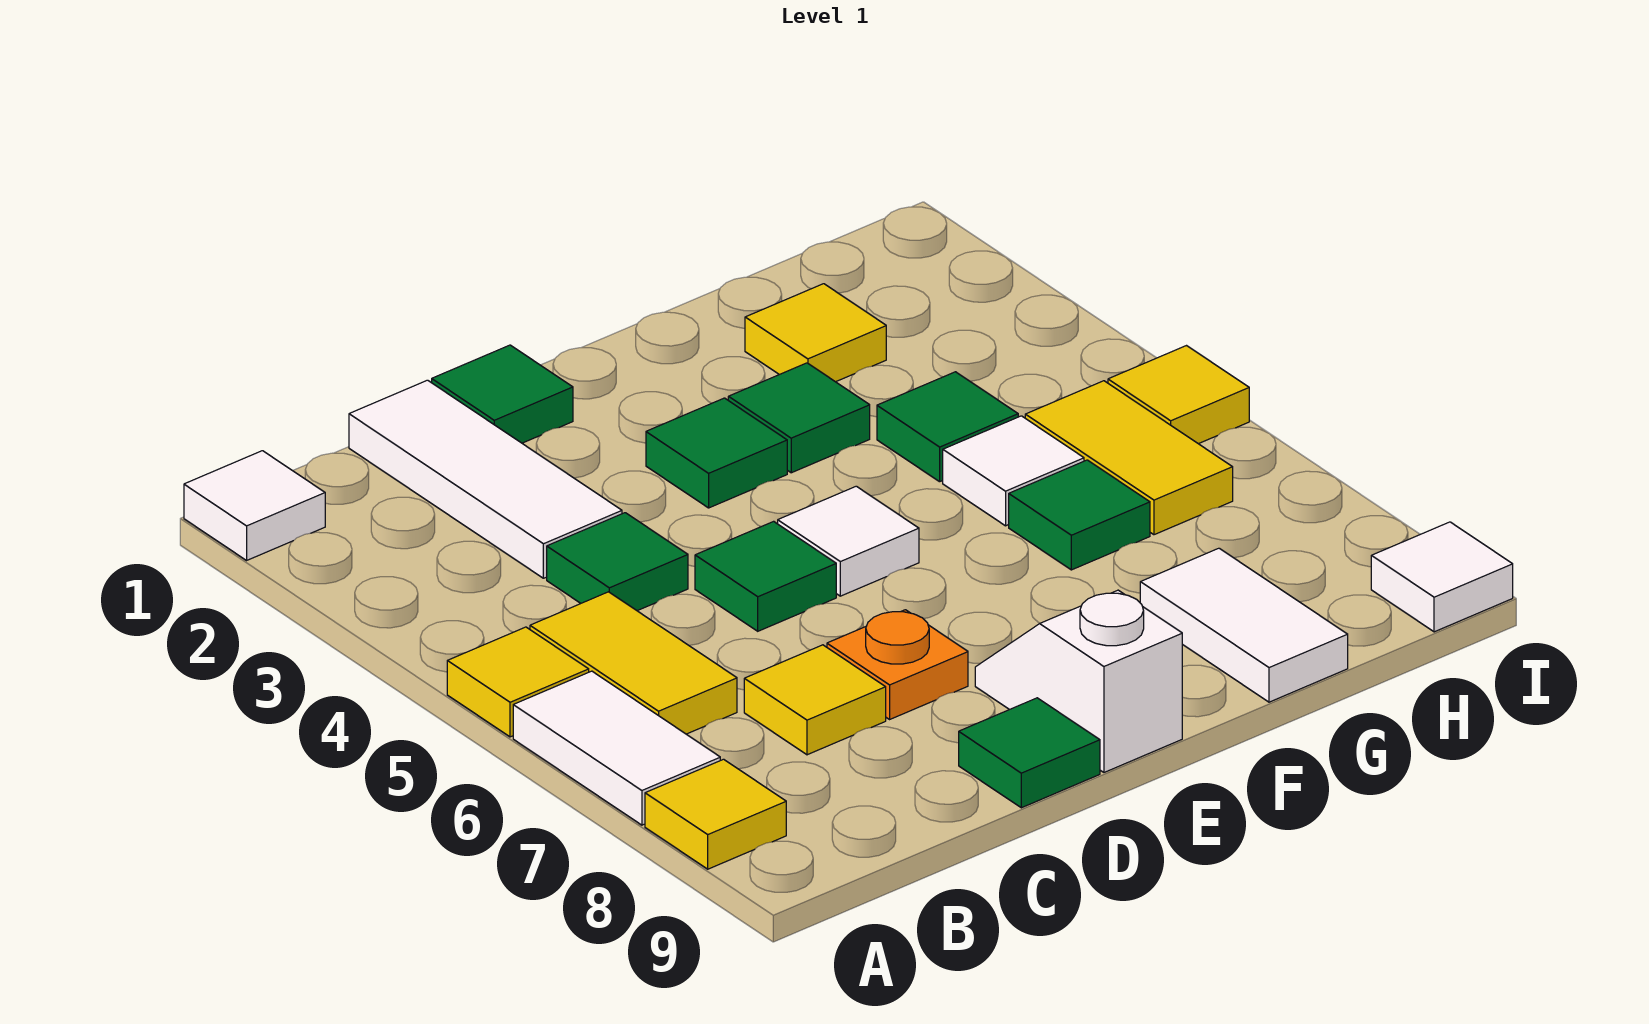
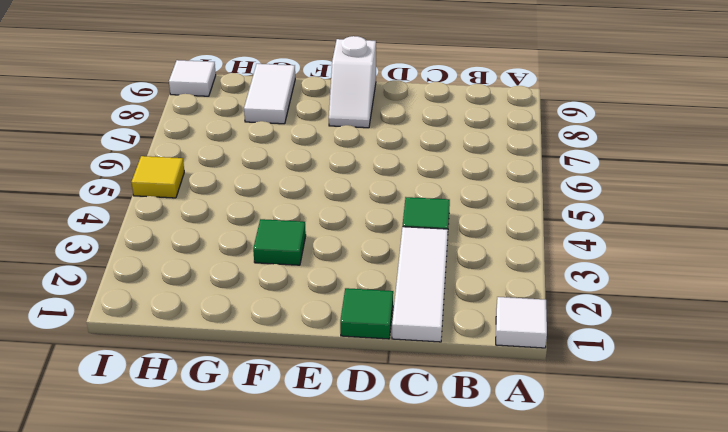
none -> yellow 1x1 tile [447,627,589,737]
none -> white 1x2 tile [513,671,720,825]
none -> yellow 1x1 tile [645,759,786,869]

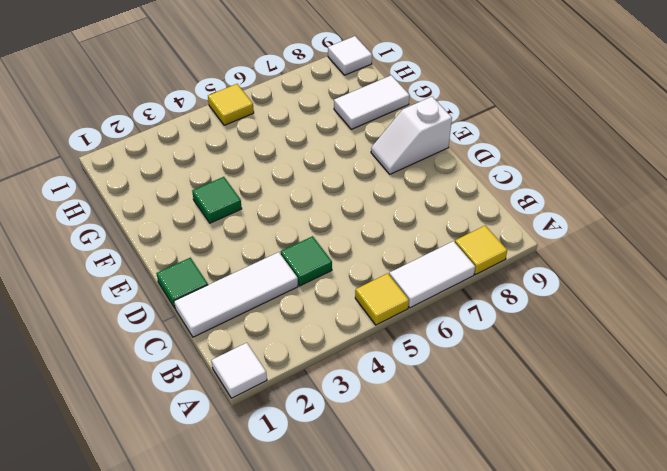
none -> yellow 1x2 tile [530,592,737,734]
none -> yellow 1x1 tile [744,645,886,755]
none -> green 1x1 tile [695,521,836,631]

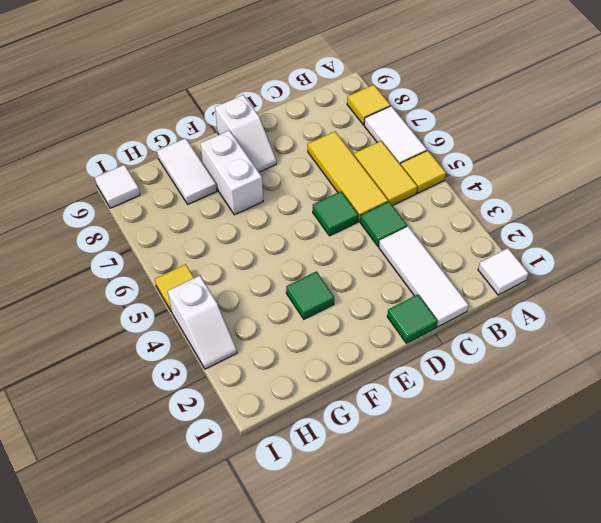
yellow 1x3 tile [308,131,388,221] -> yellow 1x1 tile [744,645,886,755]
white 1x2 brick [200,130,263,215] -> none
white 1x2 slope [168,276,237,369] -> none
none -> orange 1x1 plate [827,610,968,719]
none -> green 1x1 tile [959,698,1100,808]
none -> green 1x1 tile [646,398,787,508]

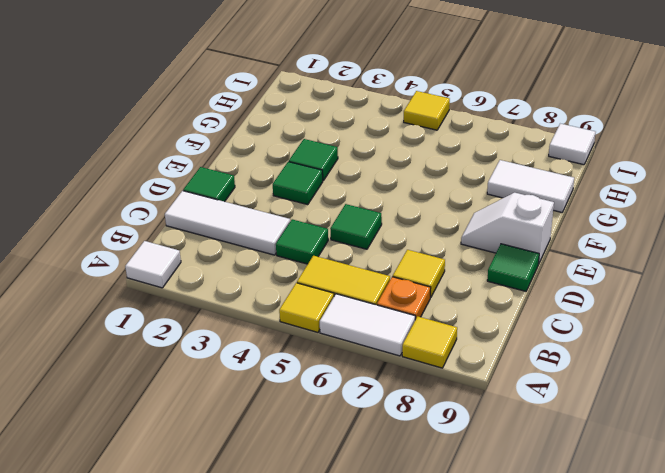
orange 1x1 plate [377,277,431,320] -> orange 1x1 plate moved to [827,610,968,719]
none -> white 1x1 tile [778,486,919,596]
none -> yellow 1x1 tile [745,284,886,382]
none -> green 1x1 tile [877,372,1018,482]

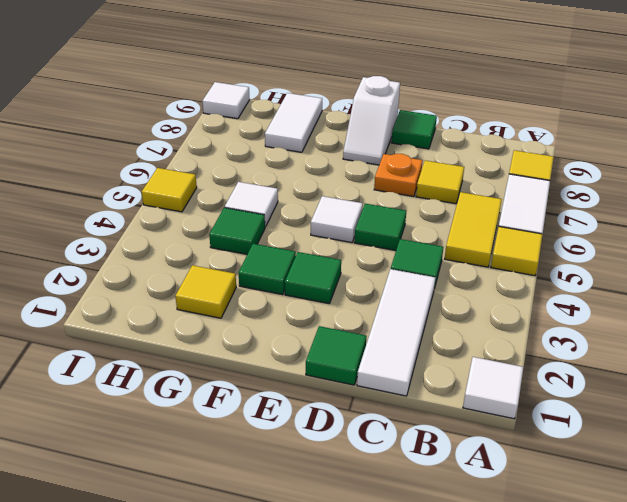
none -> green 1x1 tile [1009,460,1150,570]
none -> yellow 1x2 tile [1025,381,1233,535]

